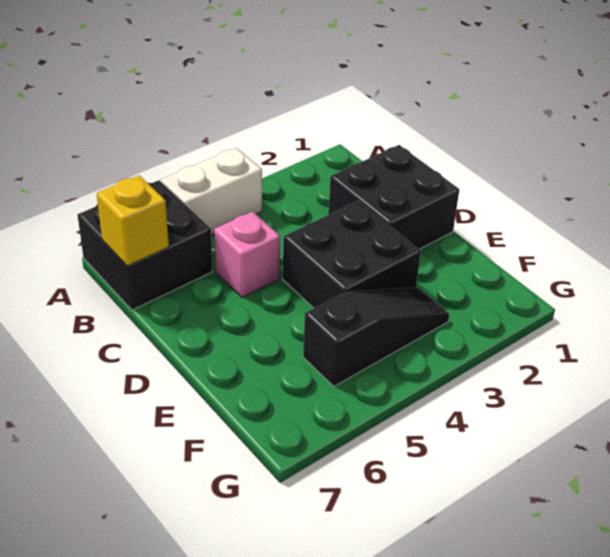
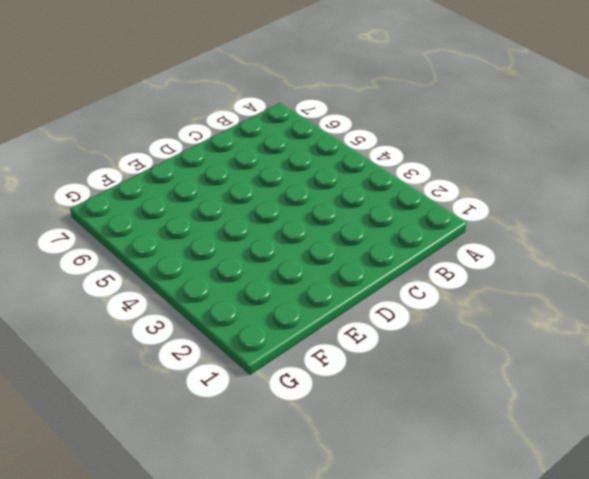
none -> white 1x2 brick [161,148,262,235]
none -> black 2x2 brick [78,180,212,310]

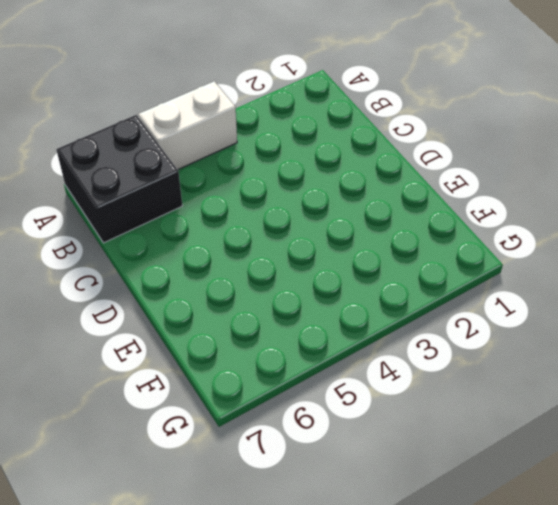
none -> black 2x2 brick [328,145,459,249]
none -> pink 1x1 brick [214,212,280,298]

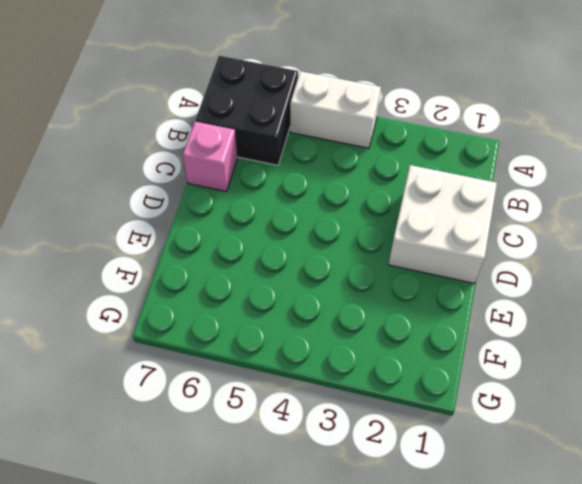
white 2x2 brick [388,165,497,284] -> black 2x2 brick [328,145,459,249]
pink 1x1 brick [183,122,237,191] -> pink 1x1 brick moved to [214,212,280,298]
none -> black 2x2 brick [283,201,421,308]
none -> black 1x3 slope [303,288,450,386]

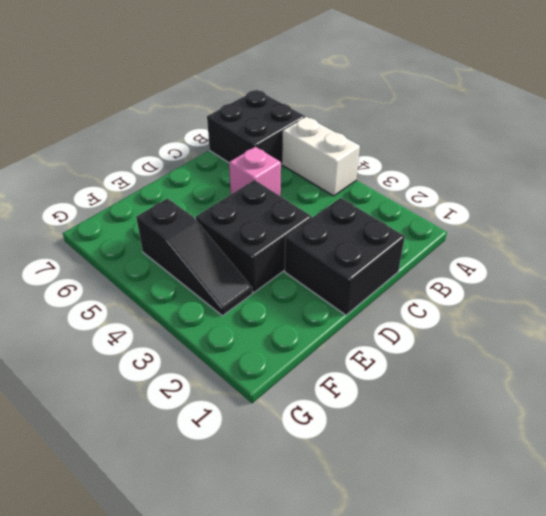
none -> yellow 1x1 brick [97,176,169,266]

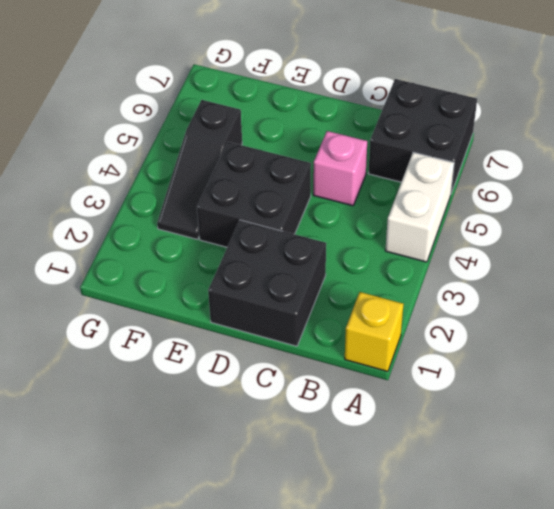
yellow 1x1 brick [345,292,404,372] -> yellow 1x1 brick moved to [97,176,169,266]

